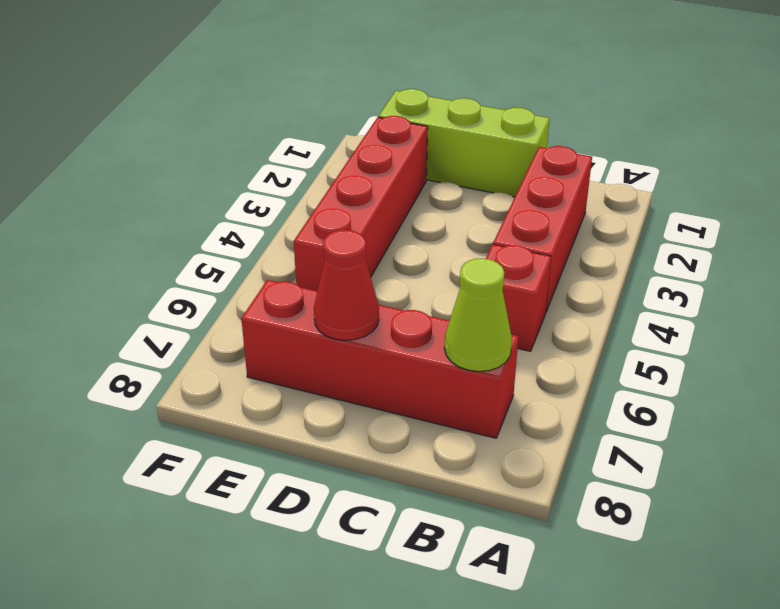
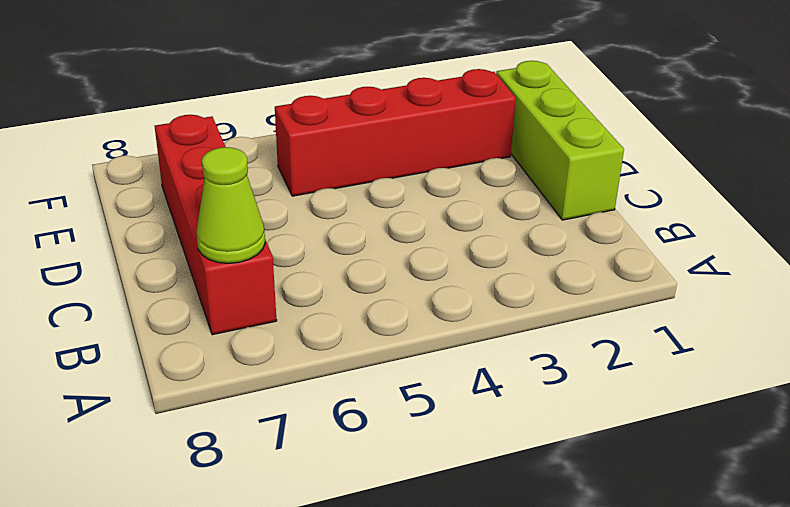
none -> red 1x3 brick [493,146,592,311]
none -> red 1x1 brick [486,244,551,351]

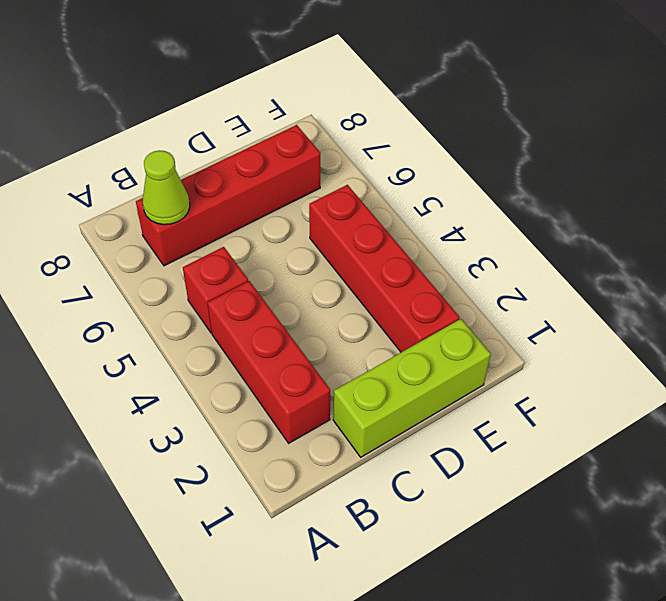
none -> red 1x1 cone [314,230,379,340]

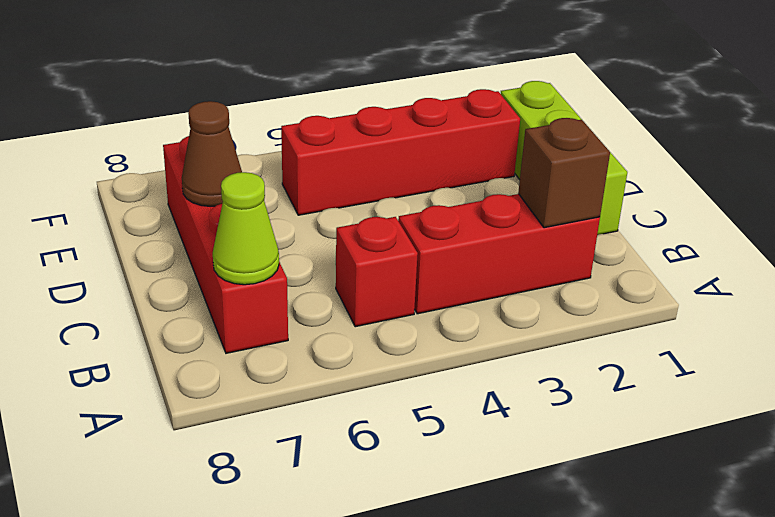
brown 1x1 brick [518,118,610,228] -> none
brown 1x1 cone [182,101,242,206] -> red 1x1 cone [314,230,379,340]

